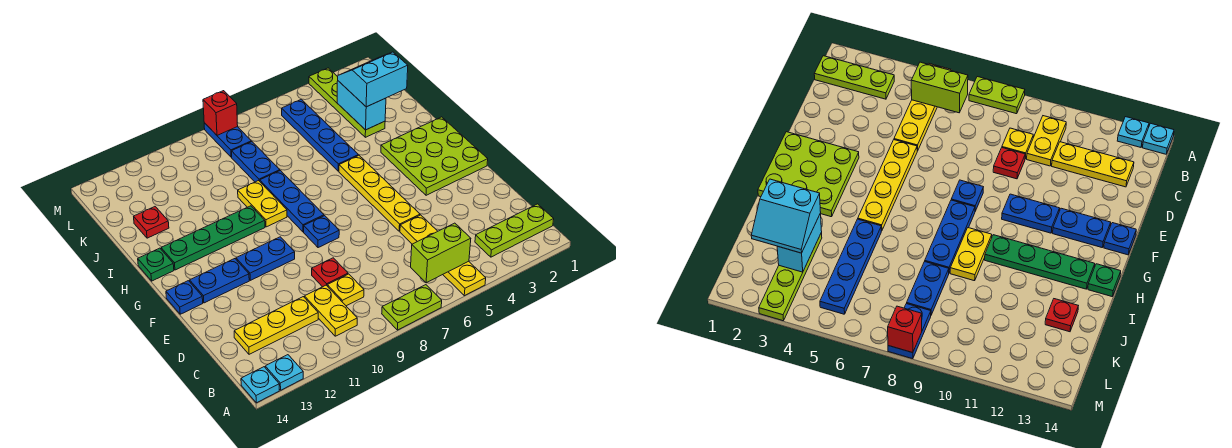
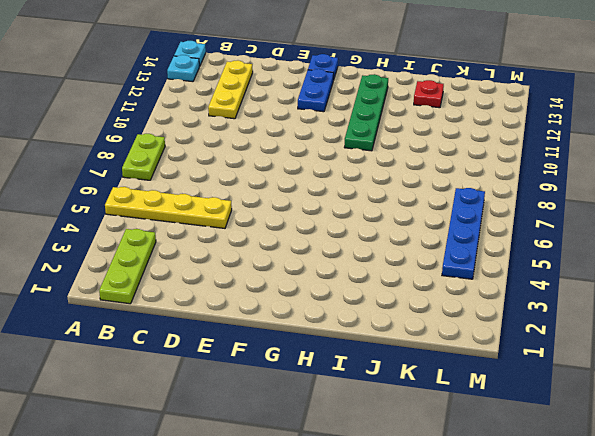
blue 1x4 plate [442,188,485,279] -> blue 1x4 plate turned to [282,99,358,171]
none -> yellow 1x2 plate [304,285,357,336]
none -> yellow 1x1 plate [327,274,364,306]
none -> red 1x1 plate [312,258,348,287]

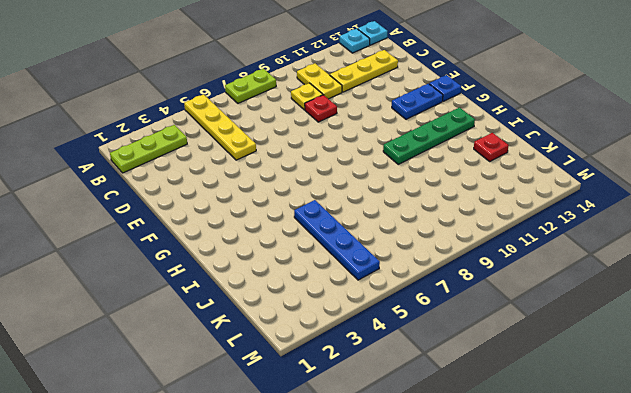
none -> yellow 1x4 plate [339,155,420,231]
none -> lime 3x3 plate [381,117,488,195]
none -> blue 1x1 plate [304,216,339,248]

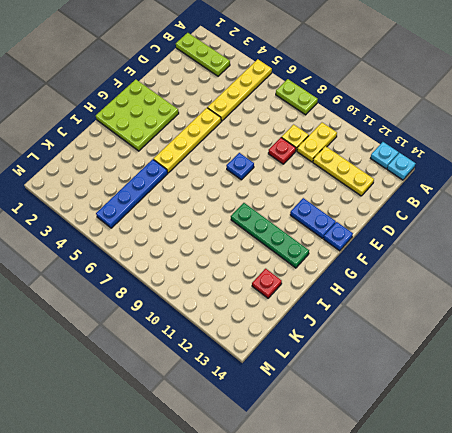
none -> blue 1x2 plate [236,237,295,280]
none -> blue 1x3 plate [260,171,324,232]
none -> yellow 1x2 plate [238,181,287,227]

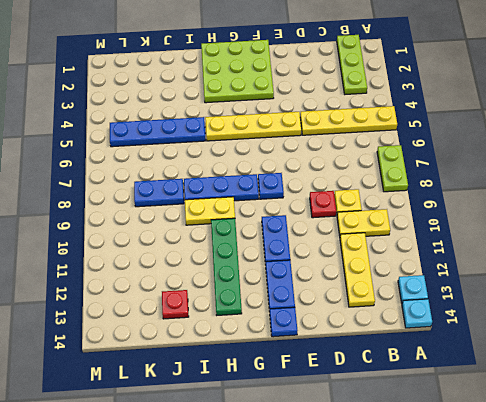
none -> green 1x1 plate [138,248,174,281]
none -> lime 1x4 plate [309,68,385,137]
none -> blue 1x2 plate [204,123,251,157]

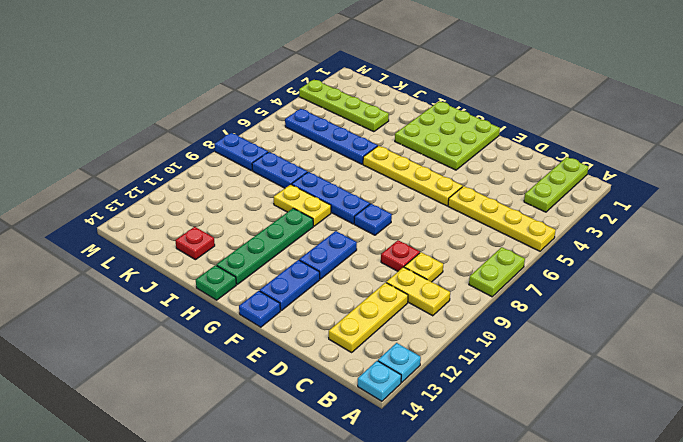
none -> lime 1x2 brick [411,223,471,283]
none -> cyan 1x2 brick [337,81,386,130]
none -> red 1x1 brick [203,91,238,135]

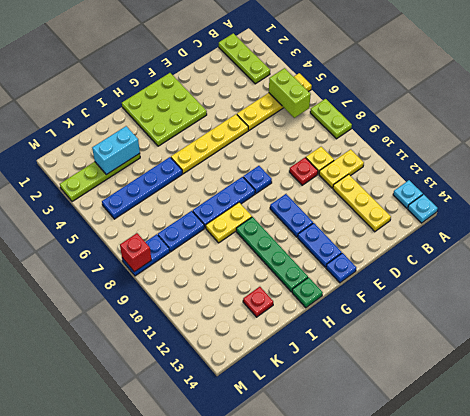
none -> cyan 2x2 slope [338,52,408,107]

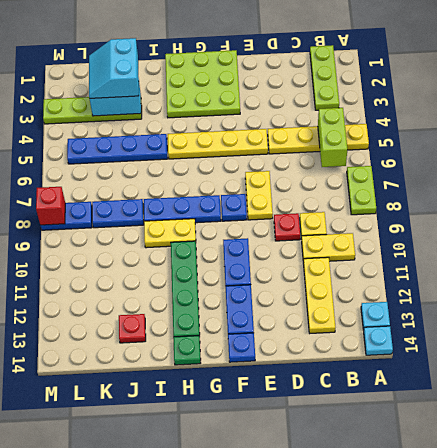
yellow 1x2 plate [245,171,273,220] -> none

